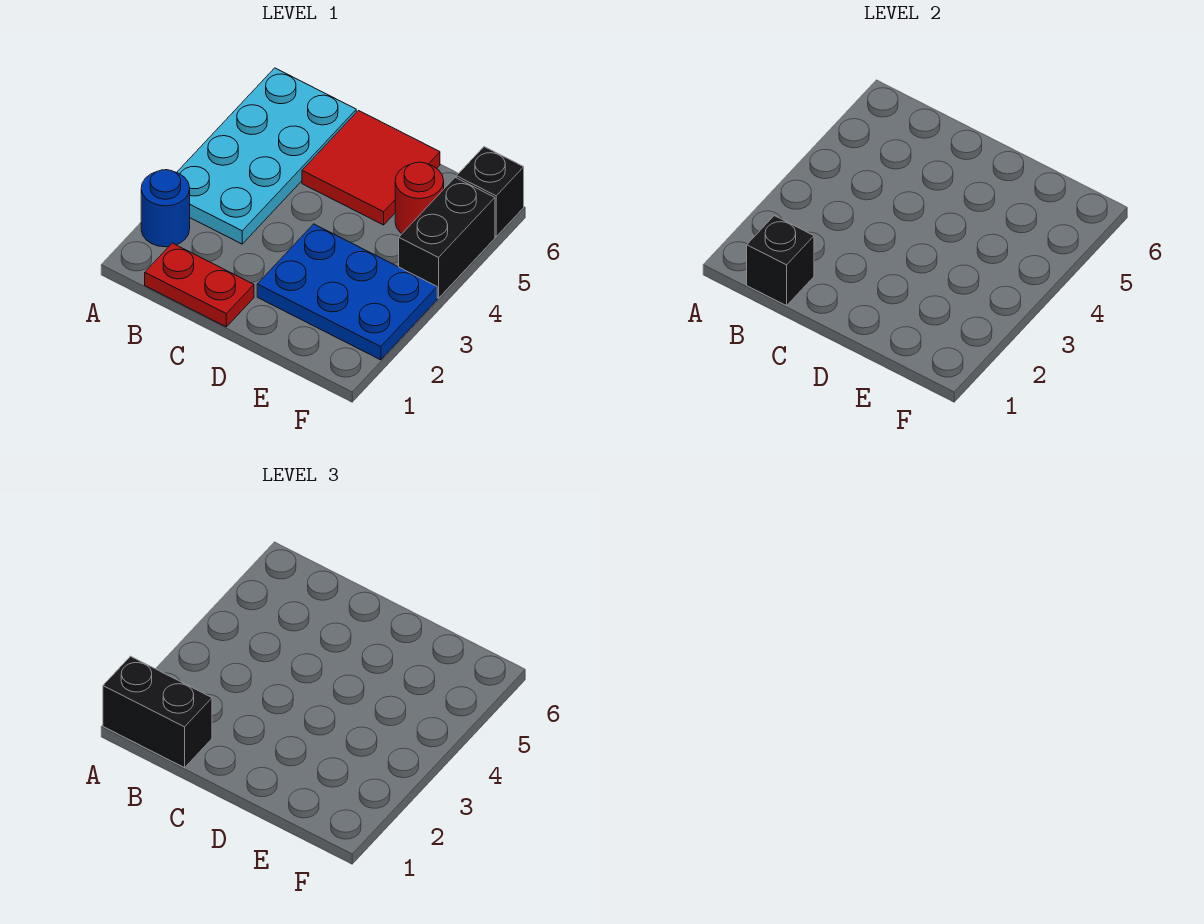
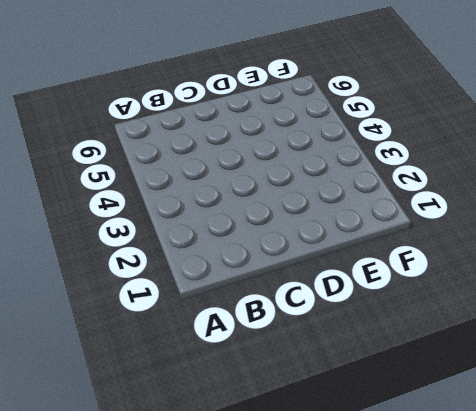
none -> blue 1x1 round brick [141,170,190,247]
none -> cyan 2x4 plate [177,68,356,244]

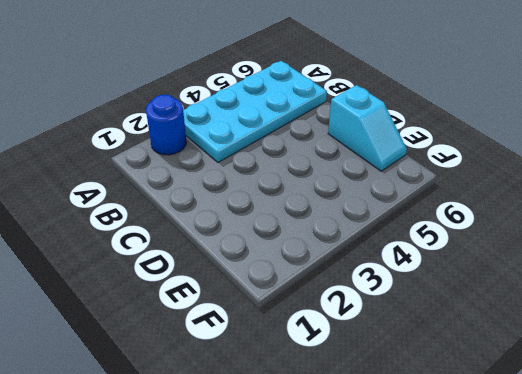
cyan 1x2 slope [328,85,407,171] -> red 2x2 tile [302,111,440,225]
none -> red 1x2 plate [145,243,254,327]
none -> blue 2x3 plate [257,224,437,360]

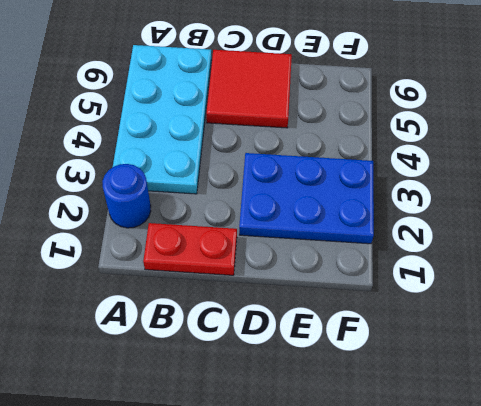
none -> red 1x1 round brick [395,162,444,233]
none -> black 1x2 brick [399,177,495,298]

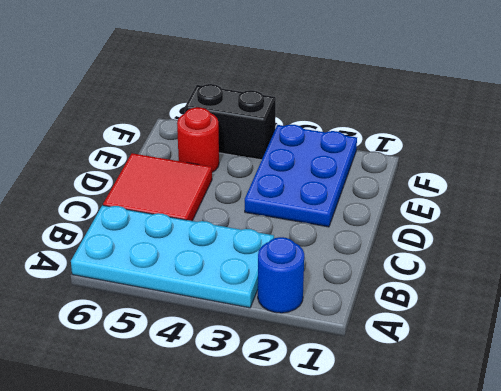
none -> red 1x2 plate [145,243,254,327]
none -> black 1x1 brick [456,147,524,236]

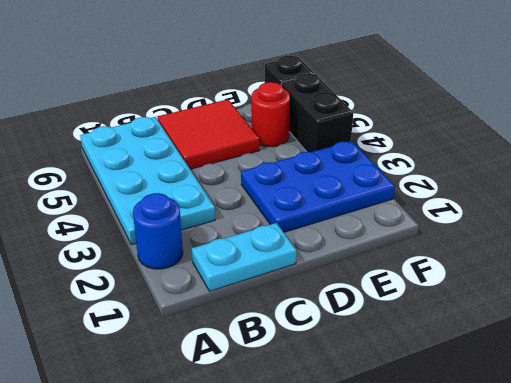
cyan 1x2 plate [192,223,297,291] -> red 1x2 plate [145,243,254,327]
none -> black 1x1 brick [747,216,814,306]
none -> black 1x2 brick [103,656,212,768]

